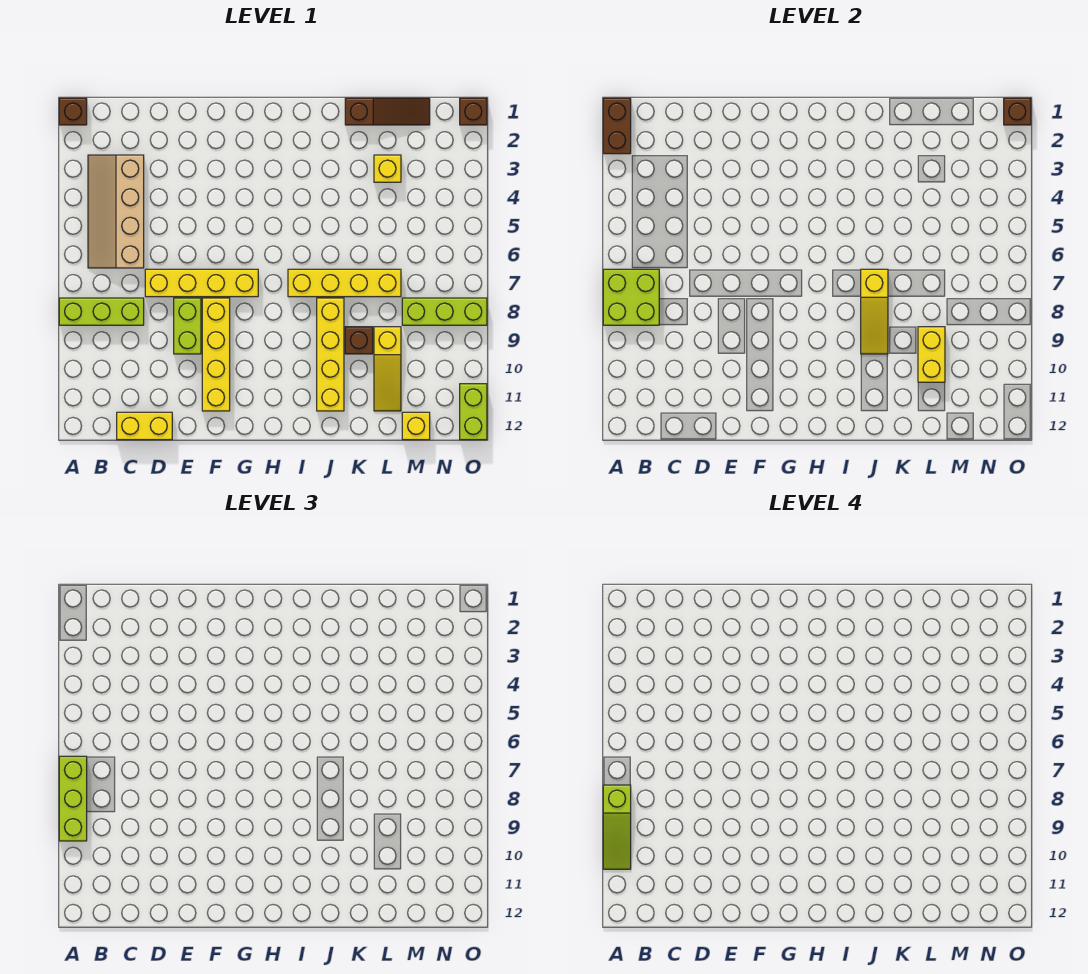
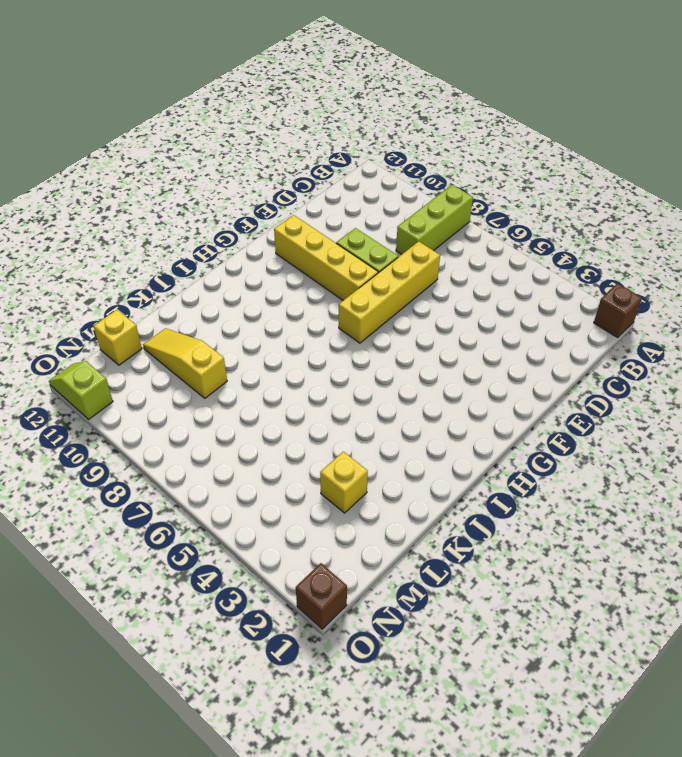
lime 1x2 slope [49,361,113,419] -> lime 1x2 brick [460,384,487,440]
none -> tan 2x4 slope [88,155,144,268]
none -> yellow 1x2 brick [117,412,172,440]
none -> yellow 1x4 brick [288,269,401,297]

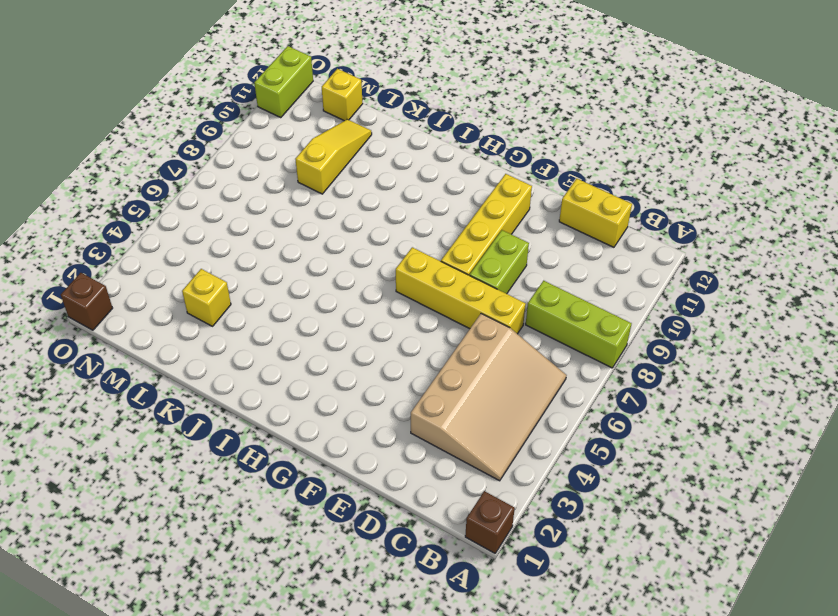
tan 3x4 slope [411,314,566,481] -> tan 2x4 slope [88,155,144,268]
none -> yellow 1x4 brick [288,269,401,297]
none -> yellow 1x4 brick [317,298,344,411]
none -> brown 1x3 slope [345,98,430,125]

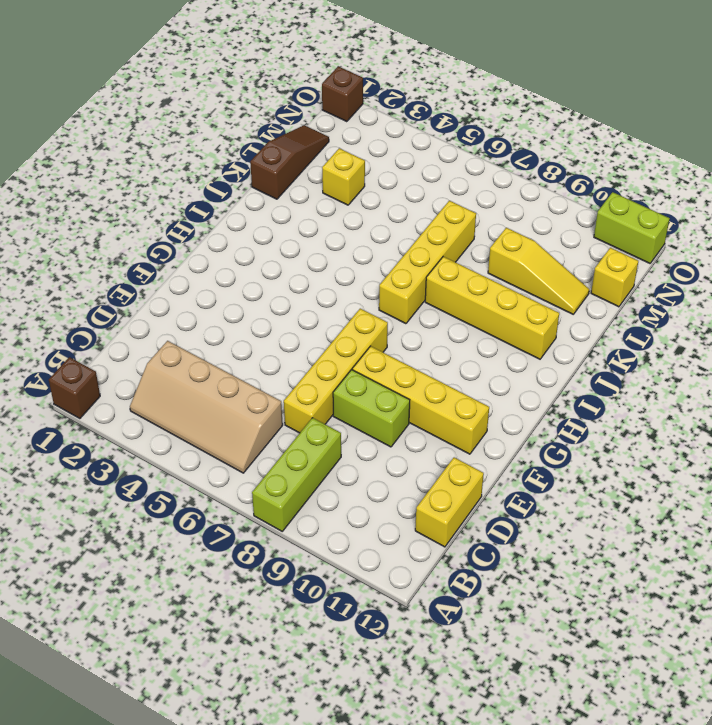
none -> brown 1x1 brick [345,327,373,354]
none -> lime 1x3 brick [402,298,487,325]
none -> brown 1x2 brick [603,98,631,154]

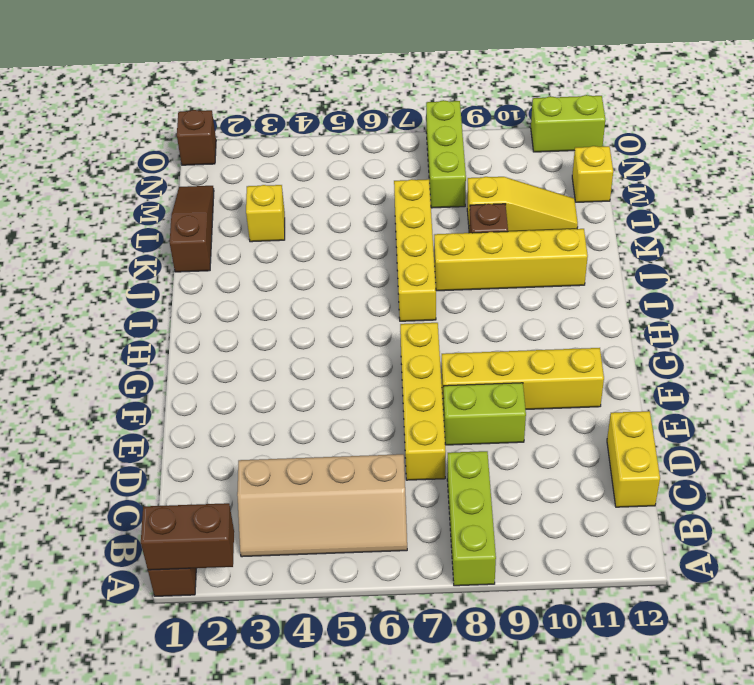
none -> lime 2x2 brick [603,269,659,325]
none -> yellow 1x3 slope [861,269,888,354]
none -> yellow 1x2 brick [918,327,945,382]

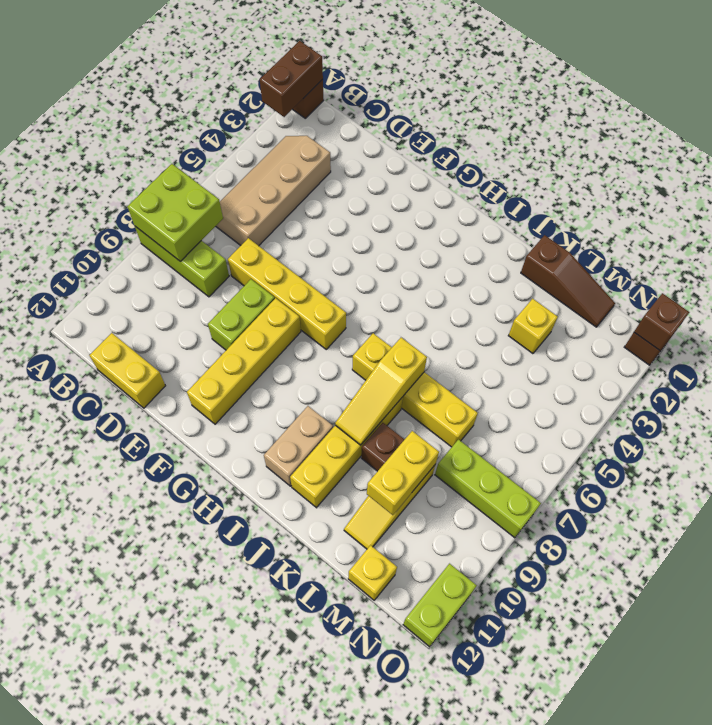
tan 1x2 brick [264,406,333,486] -> none
none -> lime 1x3 brick [59,756,87,841]
none -> lime 1x3 slope [603,785,631,869]

